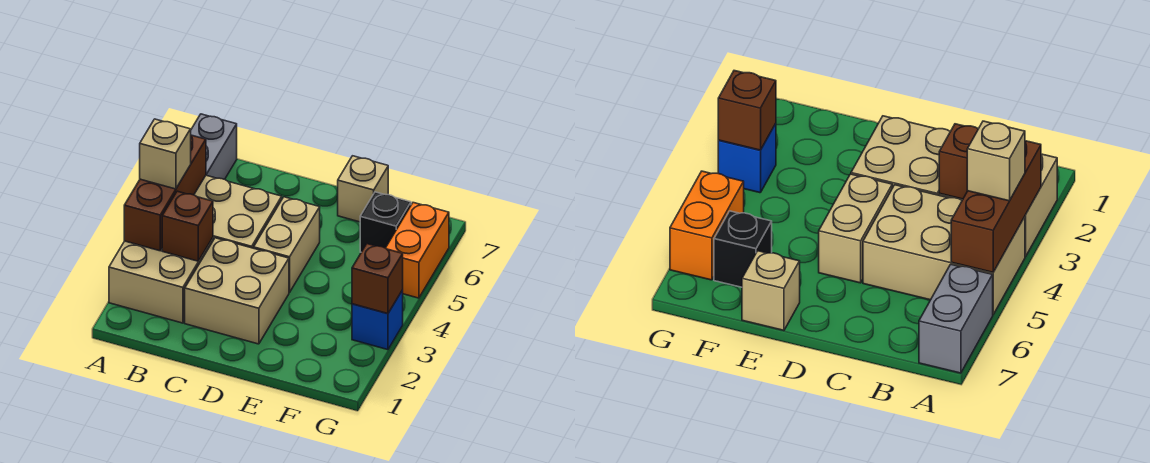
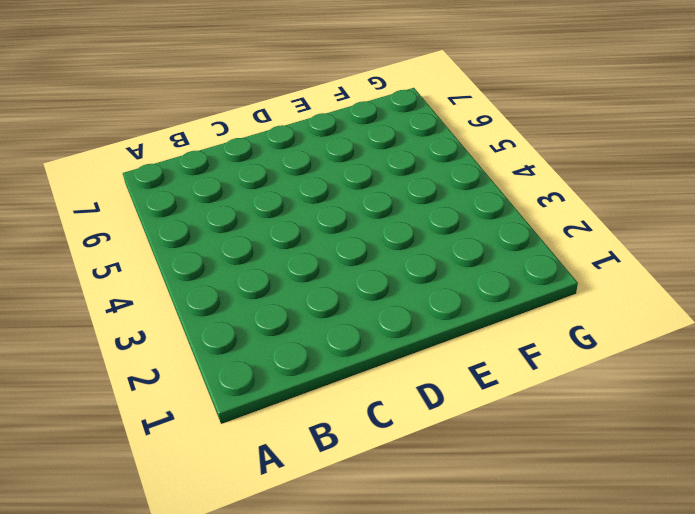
none -> tan 2x2 brick [109,238,213,323]
none -> tan 2x3 brick [194,175,282,248]
none -> grey 1x2 brick [191,114,237,179]

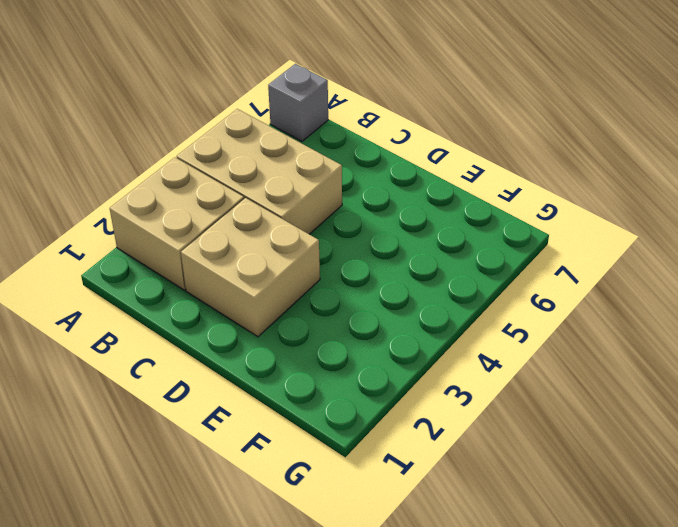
grey 1x1 brick [268,64,328,141] -> grey 1x2 brick [191,114,237,179]
none -> tan 1x2 brick [254,197,320,293]
none -> tan 1x1 brick [338,156,388,222]
none -> black 1x1 brick [360,192,411,252]

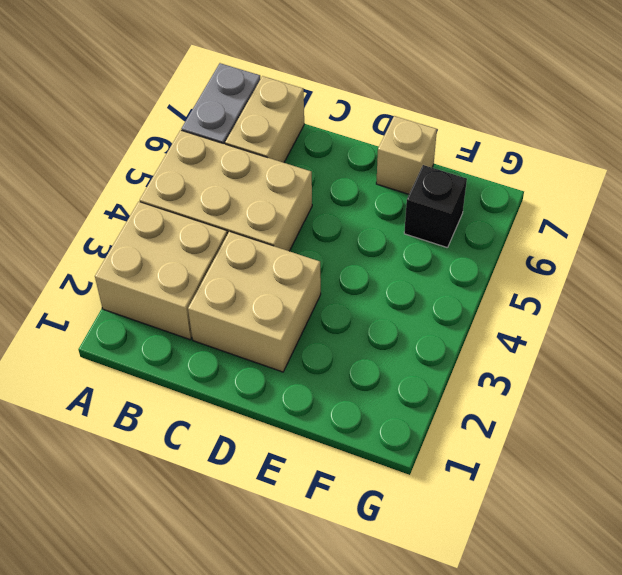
tan 1x2 brick [225,76,304,163] -> tan 1x2 brick moved to [254,197,320,293]
none -> blue 1x1 brick [352,290,403,350]
none -> orange 1x2 brick [386,203,449,298]
none -> brown 1x3 brick [124,135,206,251]

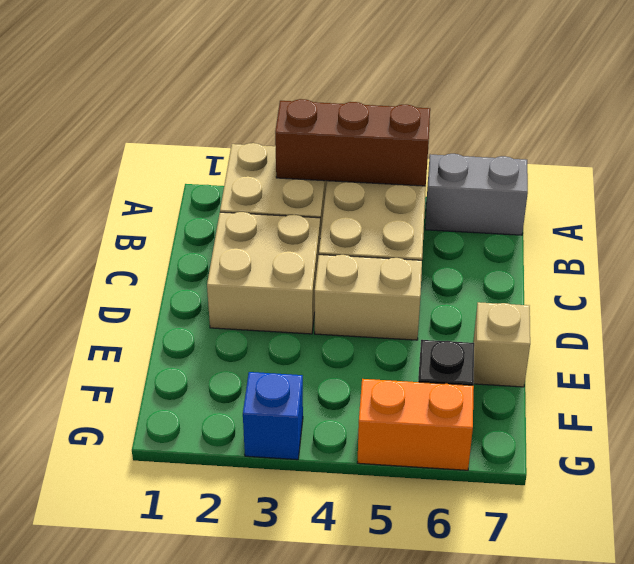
none -> brown 1x1 brick [162,191,213,261]
none -> brown 1x1 brick [352,244,403,314]
none -> tan 1x1 brick [140,119,191,189]

